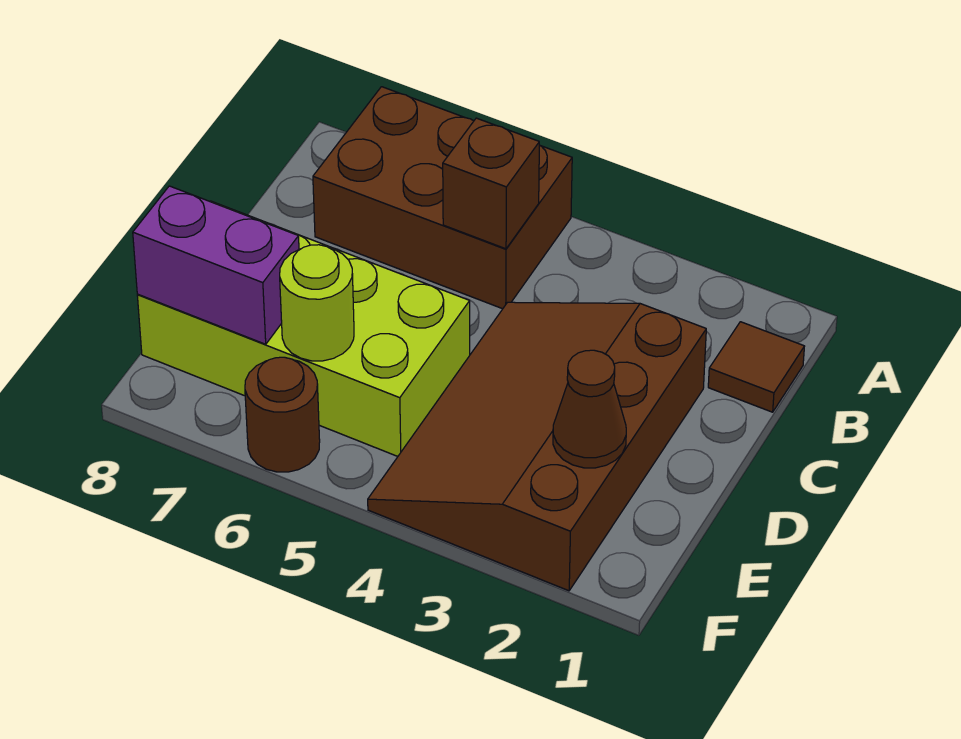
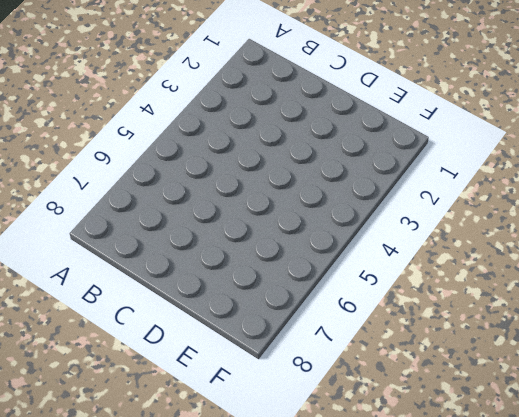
none -> brown 2x3 brick [313,87,572,309]
none -> brown 1x1 tile [708,322,804,412]

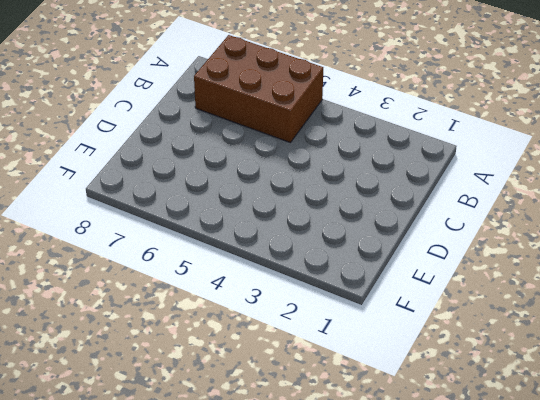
none -> brown 1x1 tile [708,322,804,412]
none -> brown 3x4 slope [368,302,706,591]

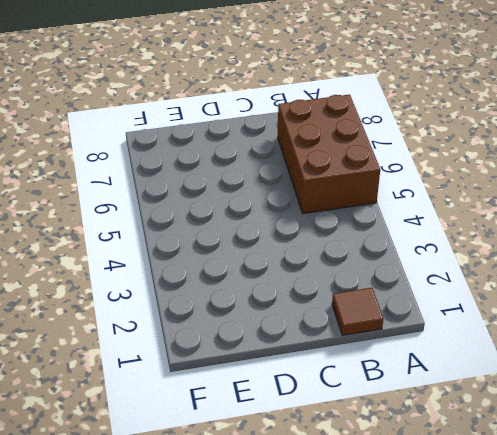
none -> brown 3x4 slope [368,302,706,591]
none -> lime 2x4 brick [137,201,470,456]

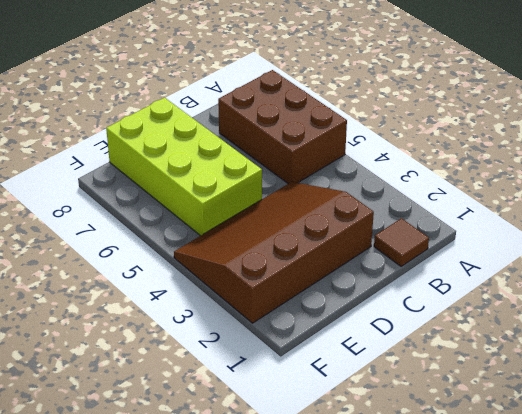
none -> brown 1x1 round brick [245,357,320,472]
none -> brown 1x1 brick [443,118,539,249]

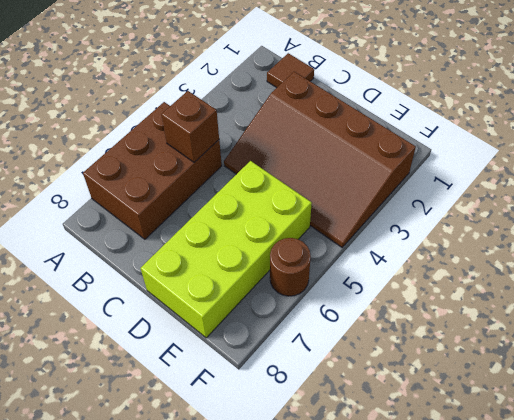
none -> brown 1x1 cone [553,350,626,468]
none -> lime 1x1 round brick [280,245,354,361]

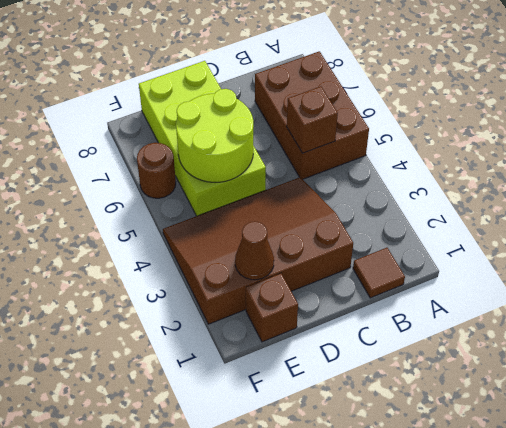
lime 2x2 round brick [176,89,253,182] -> lime 1x1 round brick [280,245,354,361]
brown 1x1 brick [246,273,298,342] -> none
none -> purple 1x2 brick [133,186,299,344]

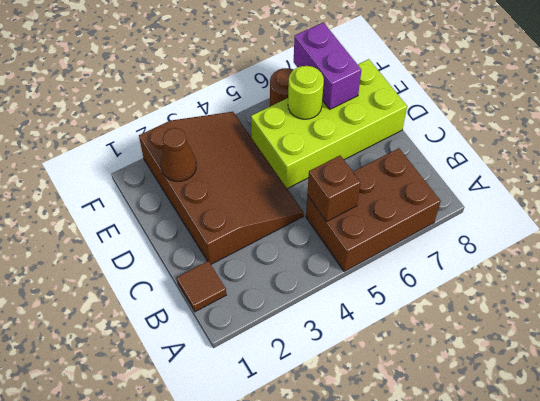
purple 1x2 brick [294,22,361,109] -> purple 1x2 brick turned to [133,186,299,344]

